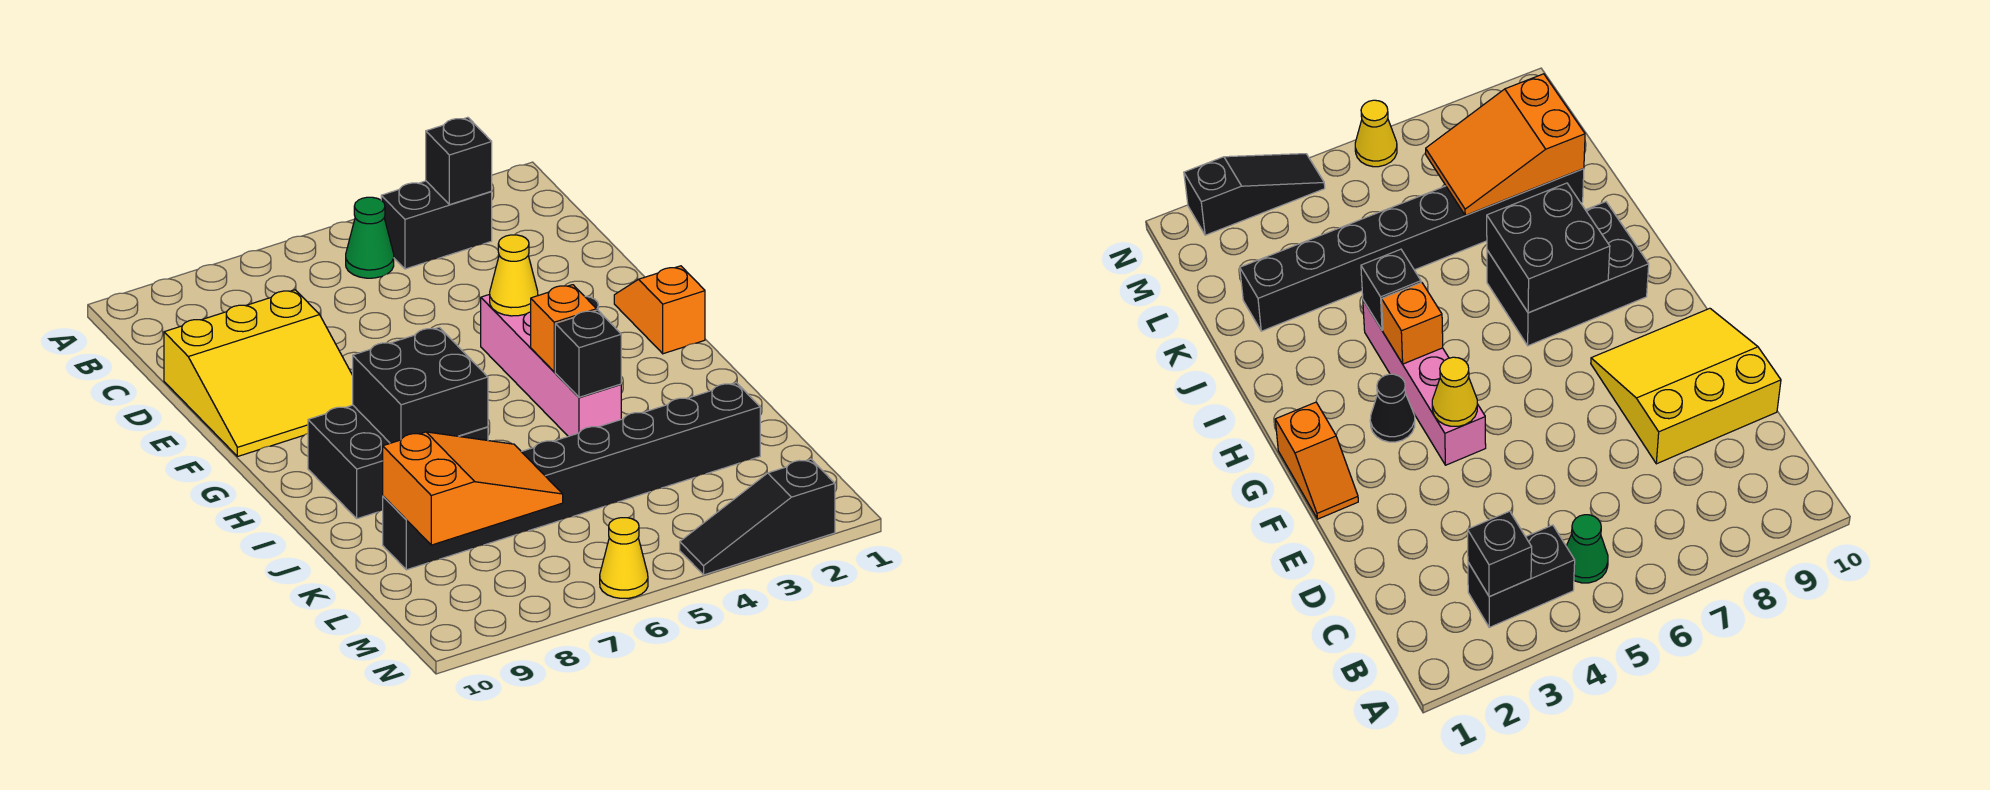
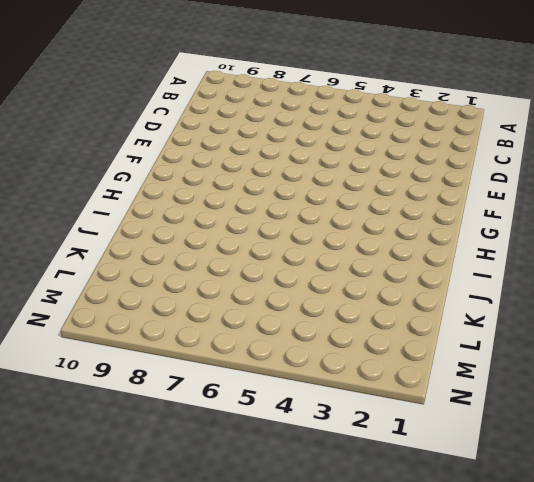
none -> black 1x2 brick [381,181,492,269]
none -> green 1x1 cone [346,197,394,278]
none -> yellow 3x3 slope [164,290,353,457]

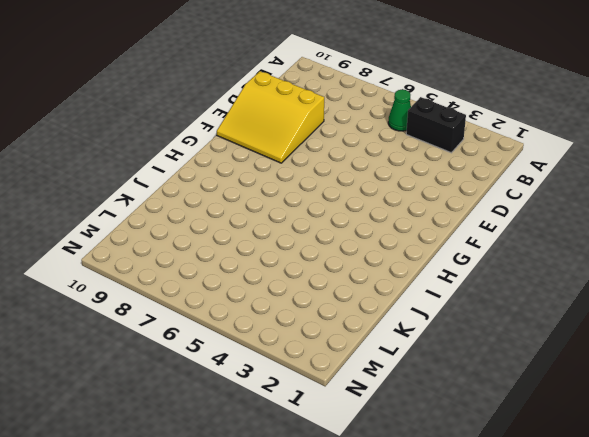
none -> orange 1x2 slope [614,266,705,354]
none -> pink 1x4 brick [481,294,621,436]
none -> black 1x1 cone [1370,374,1415,442]

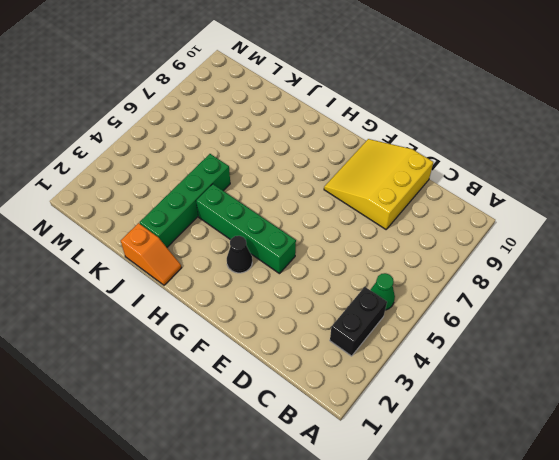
green 1x4 brick [196,184,296,274] -> pink 1x4 brick [481,294,621,436]
orange 1x2 slope [121,223,182,285] -> orange 1x2 slope moved to [614,266,705,354]
green 1x4 brick [140,154,230,247] -> none
none -> black 2x3 brick [308,405,488,519]
none -> black 1x8 brick [383,383,760,570]
none -> black 1x3 slope [680,459,835,575]

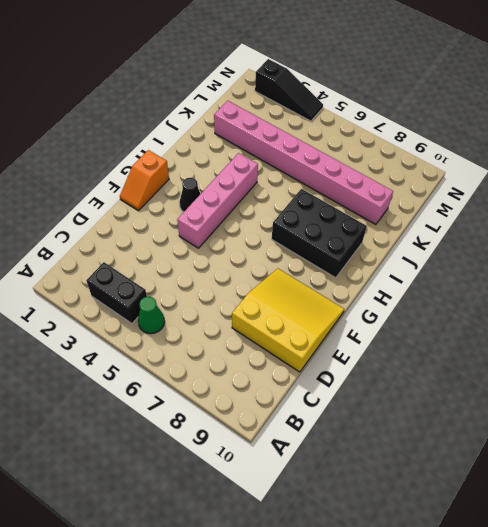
pink 1x8 brick [214,101,393,225] -> black 1x8 brick [383,383,760,570]
none -> yellow 1x1 cone [600,518,648,598]
none -> black 1x1 brick [426,117,492,205]
none -> yellow 1x1 cone [490,235,538,316]

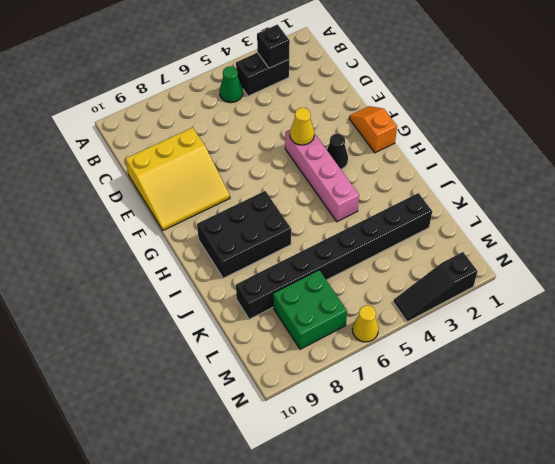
green 2x2 brick [273,270,347,349] -> none
none -> orange 1x1 brick [531,285,597,372]
none -> black 2x2 brick [353,327,488,443]
none -> black 1x1 brick [555,310,621,397]

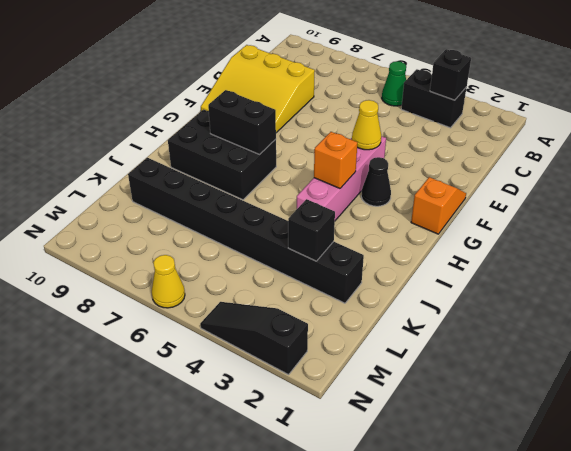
black 1x2 brick [208,90,276,154] -> black 2x2 brick [353,327,488,443]
black 1x1 brick [288,199,335,261] -> black 1x1 brick moved to [555,310,621,397]
none -> orange 2x3 slope [383,432,563,545]

